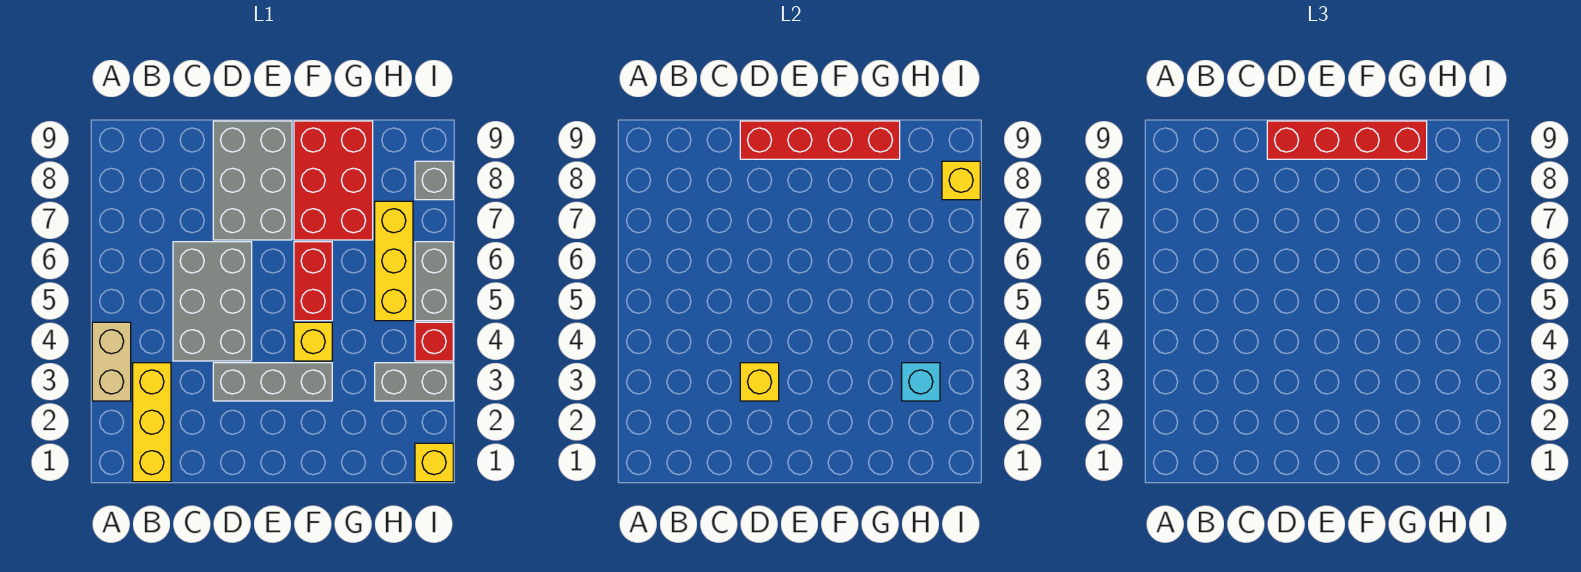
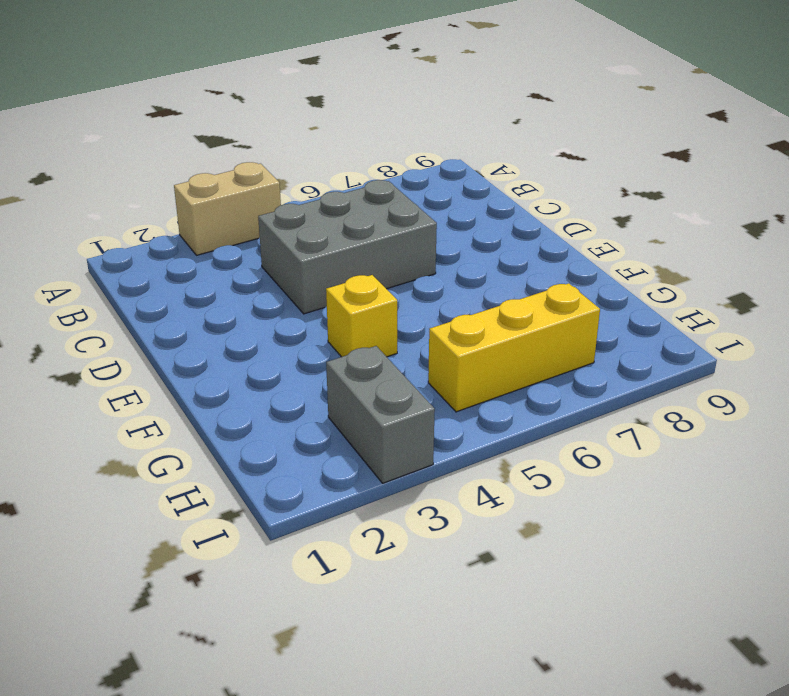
none -> yellow 1x3 brick [133,363,171,482]
none -> grey 1x3 brick [213,363,332,401]
none -> grey 2x3 brick [213,121,292,240]

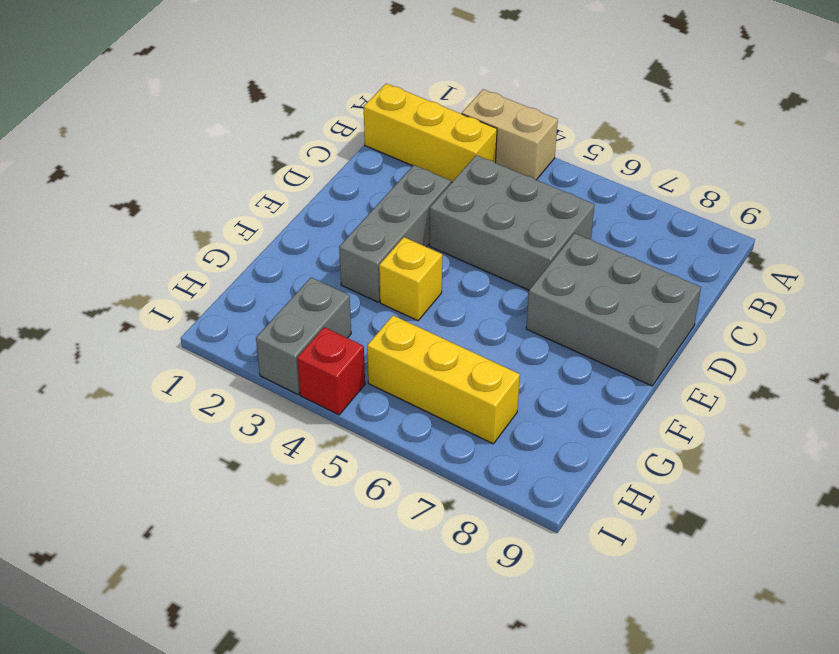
none -> red 1x2 brick [294,242,332,321]
none -> red 2x3 brick [294,121,373,240]
none -> yellow 1x1 brick [415,443,453,482]

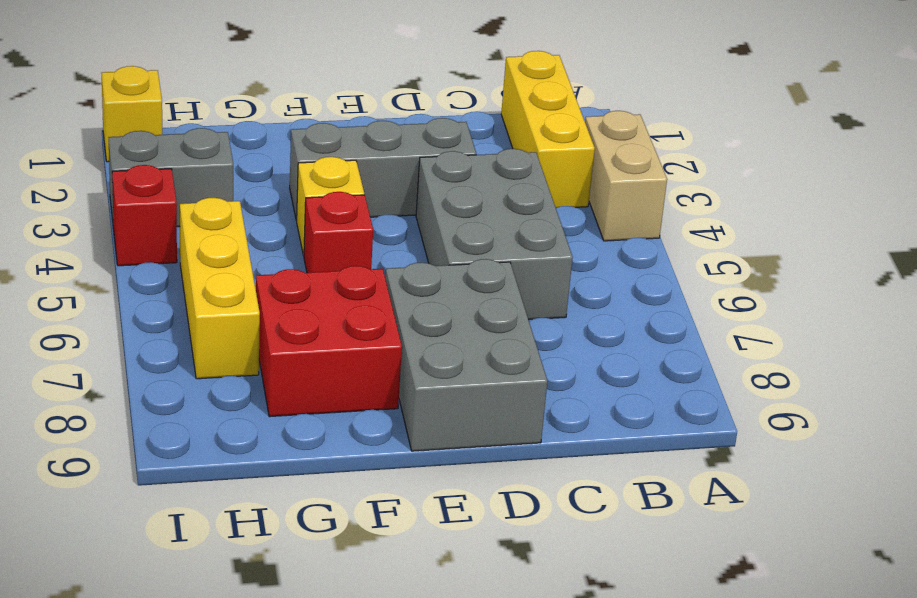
red 1x1 brick [304,192,373,273] -> red 1x2 brick [294,242,332,321]
red 2x2 brick [256,266,402,417] -> red 2x3 brick [294,121,373,240]
none -> grey 1x2 brick [415,242,453,321]
none -> grey 1x1 brick [415,161,453,200]
none -> yellow 1x1 brick [740,363,779,401]

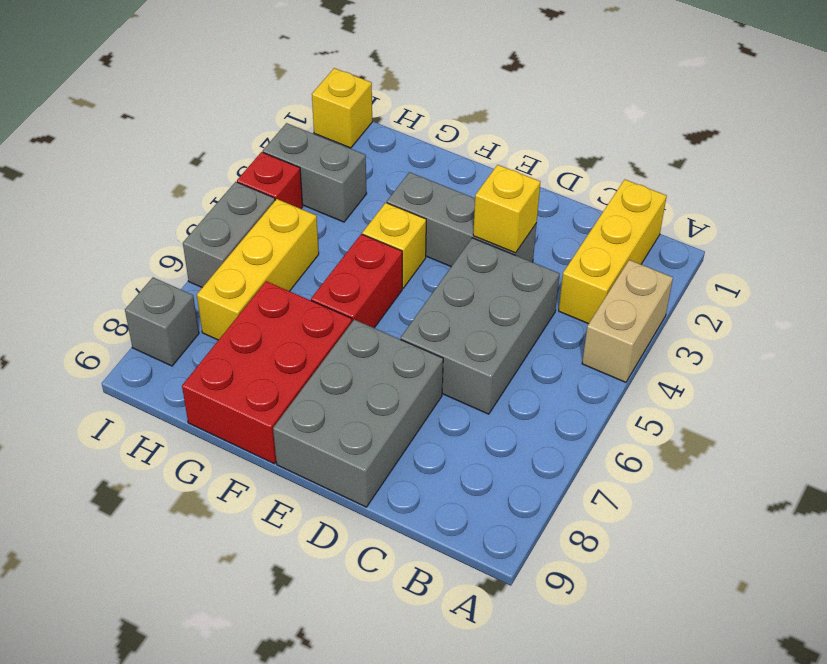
none -> red 1x4 brick [740,121,900,159]
none -> cyan 1x1 brick [902,363,940,401]
none -> yellow 1x1 brick [942,161,980,200]

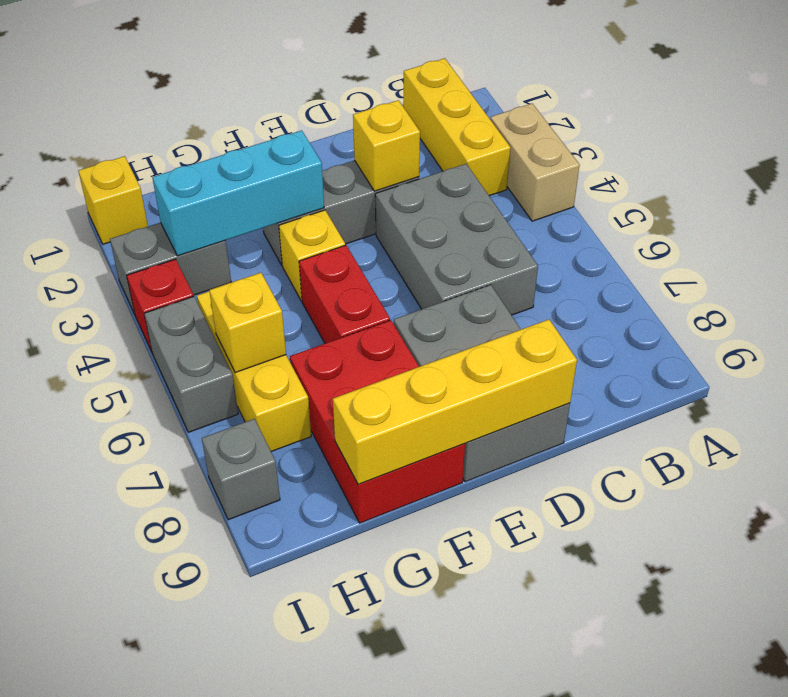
yellow 1x4 brick [333,319,577,485] -> red 1x4 brick [740,121,900,159]
cyan 1x3 brick [152,130,324,256] -> cyan 1x1 brick [902,363,940,401]
yellow 1x1 brick [209,273,286,373] -> yellow 1x1 brick moved to [942,161,980,200]
none -> red 1x4 brick [1267,121,1427,159]

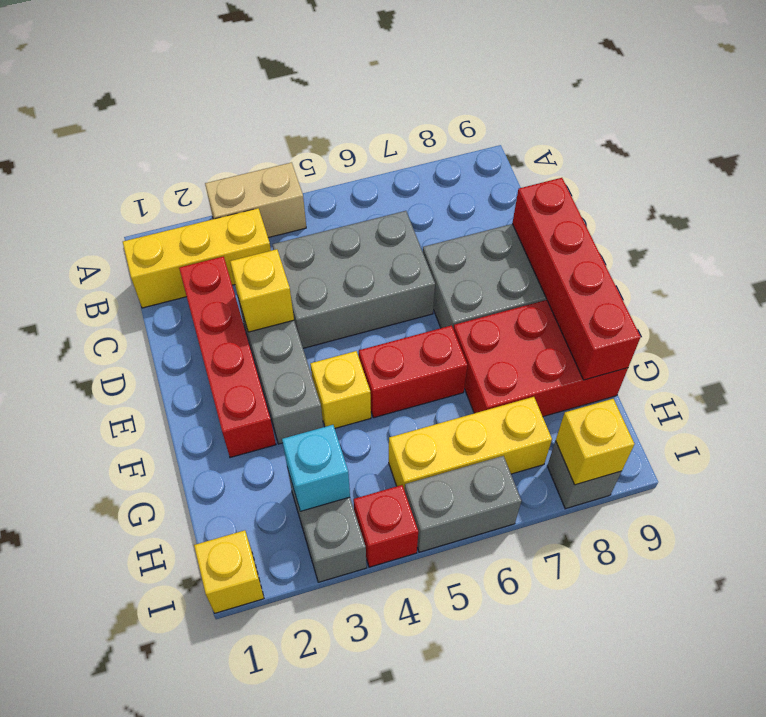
red 1x4 brick [179,256,276,458] -> red 1x4 brick moved to [1267,121,1427,159]

